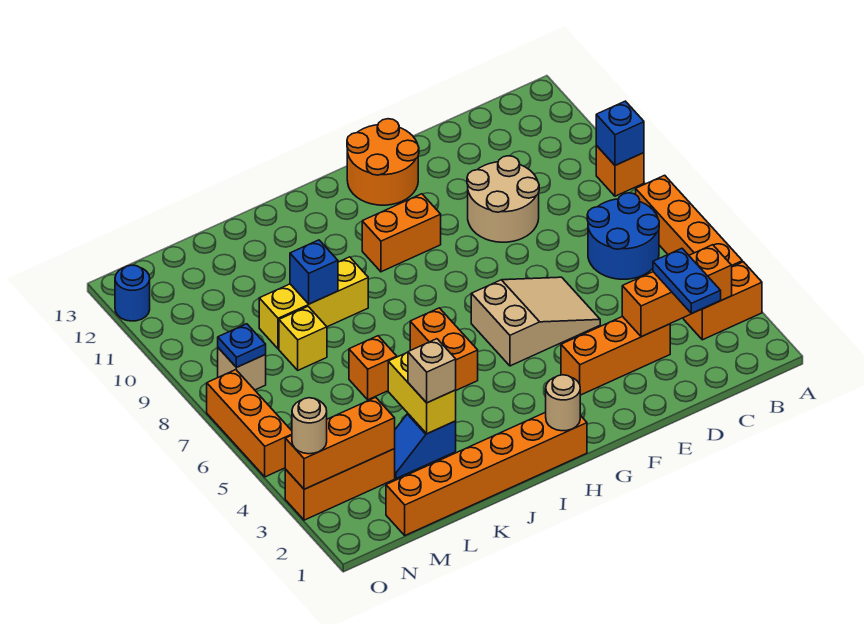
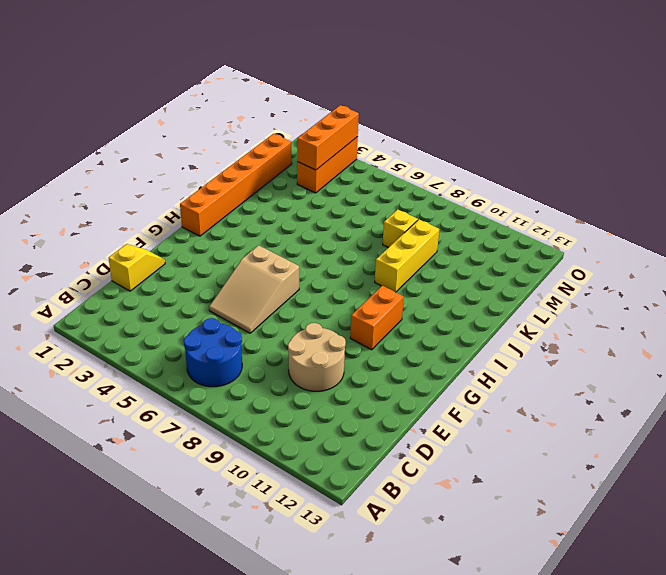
yellow 1x2 slope [109,244,165,291] -> none
none -> orange 1x2 brick [684,262,762,340]
none -> orange 1x4 brick [636,175,742,267]
none -> orange 1x1 brick [596,146,644,196]

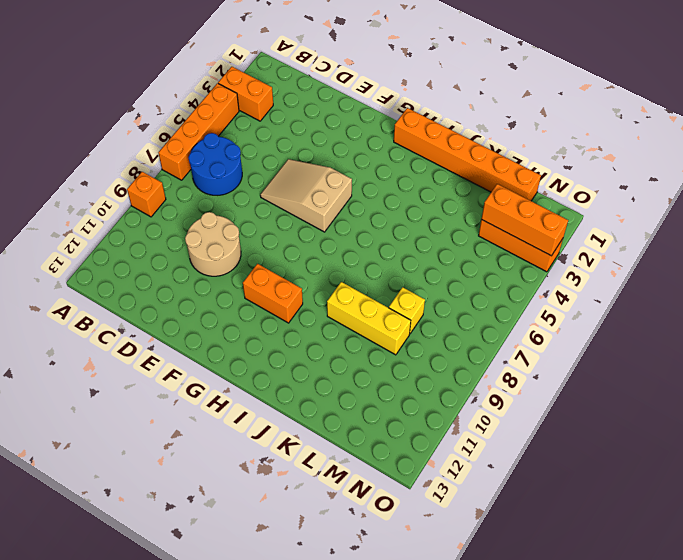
none -> orange 1x3 brick [561,316,670,395]
none -> orange 2x2 round brick [347,119,419,205]
none -> orange 1x2 brick [410,308,478,390]

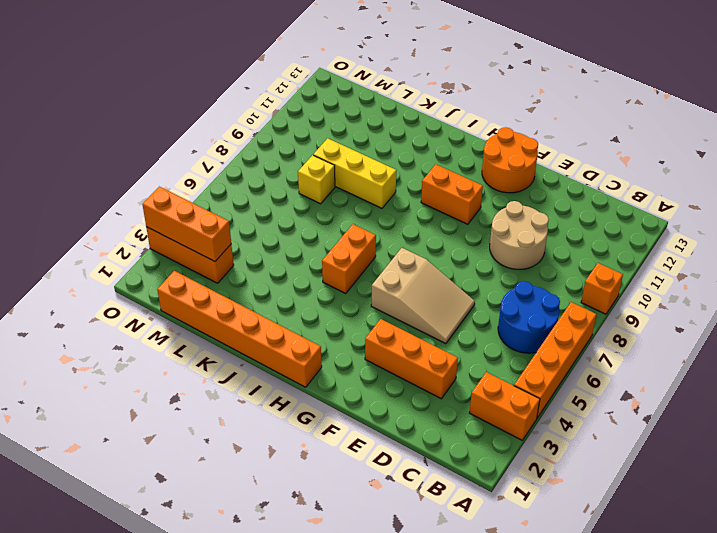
none -> blue 1x2 slope [394,414,456,479]
none -> orange 1x1 brick [349,336,397,400]
none -> tan 1x1 brick [218,348,266,390]

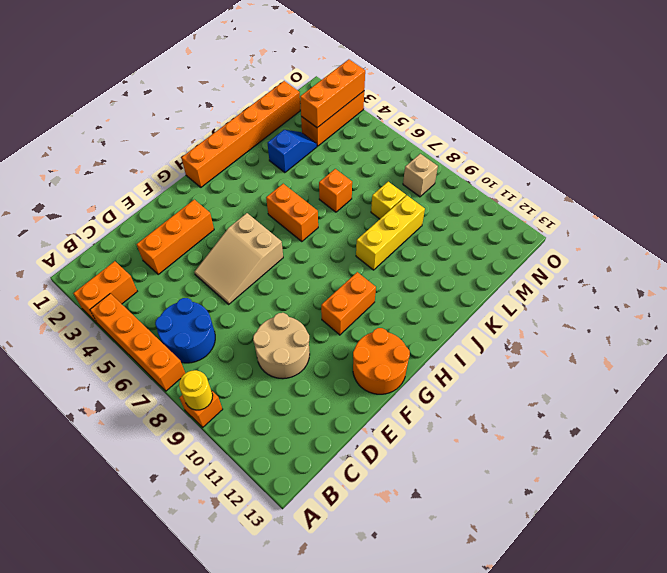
yellow 1x1 round brick [179,370,213,410] -> blue 1x1 brick [596,101,644,165]
none -> orange 1x3 brick [207,370,292,477]
none -> blue 1x1 round brick [115,265,150,321]
none -> orange 1x3 brick [622,245,732,337]

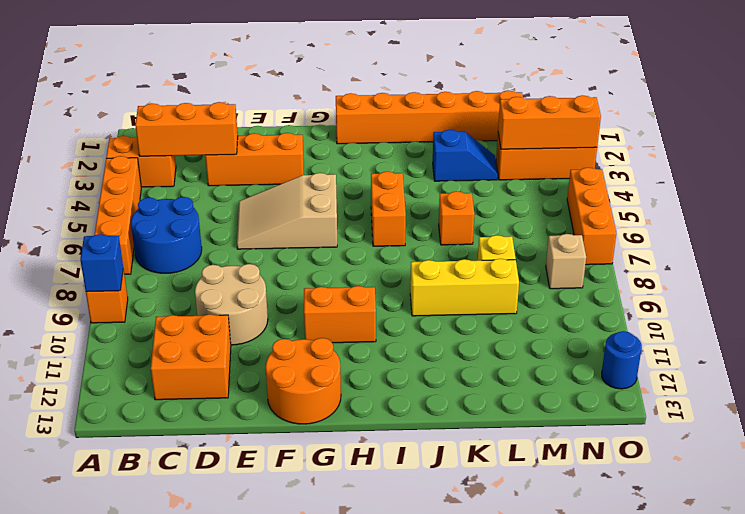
orange 2x2 brick [151,314,231,400] -> none
none -> tan 1x1 round brick [546,375,580,431]
none -> yellow 1x2 brick [388,352,456,434]
none -> blue 1x1 brick [290,240,338,304]

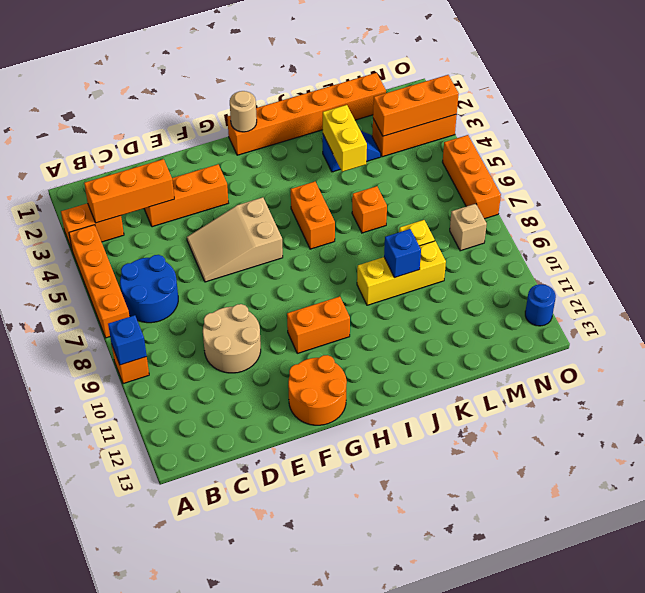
none -> blue 1x1 plate [218,324,266,367]
none -> blue 1x2 plate [653,248,721,313]
none -> tan 1x1 brick [408,339,456,403]

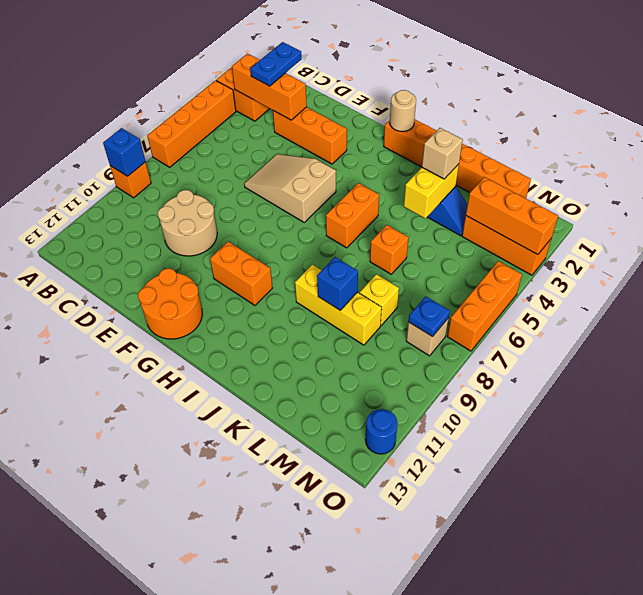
none -> blue 2x2 round brick [587,193,659,279]
none -> tan 1x1 round brick [292,398,327,454]

